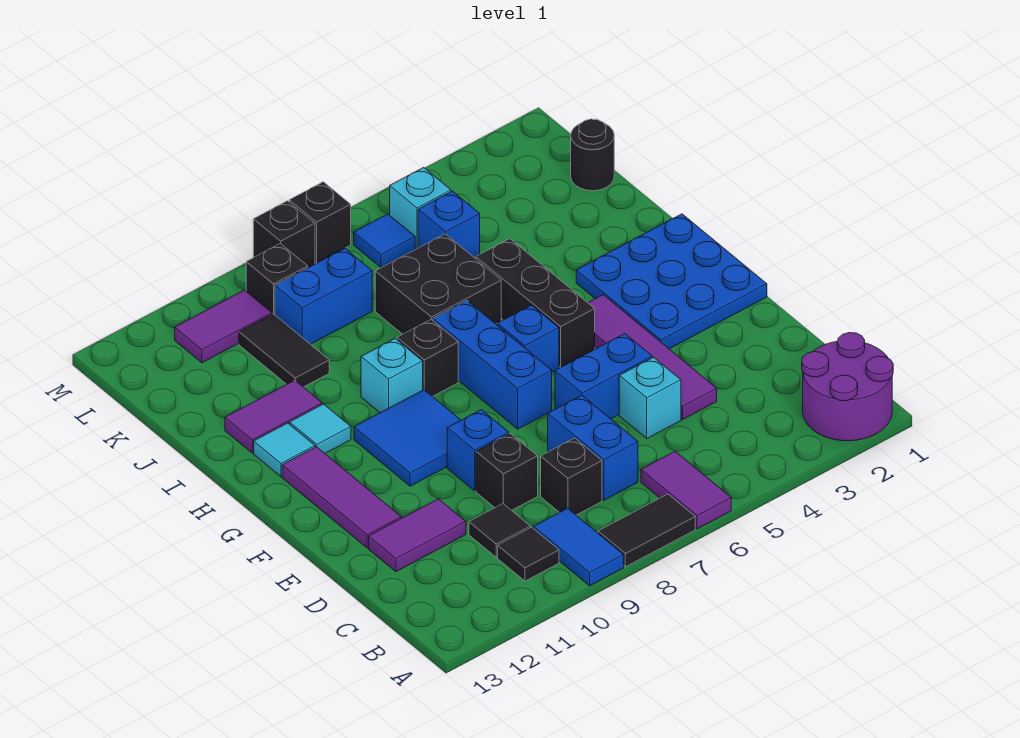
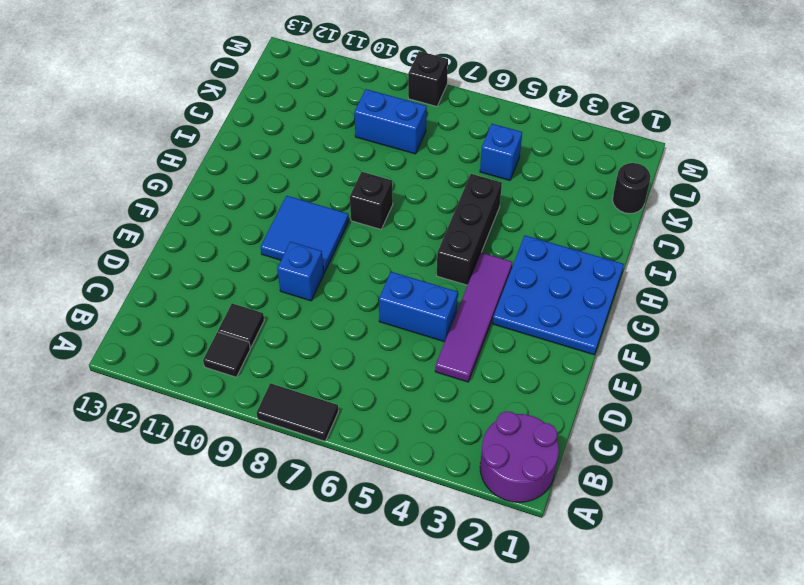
none -> purple 1x2 tile [641,451,731,529]
none -> blue 1x2 tile [534,508,624,586]
none -> blue 1x2 brick [548,395,638,500]
none -> black 1x1 brick [541,438,602,515]

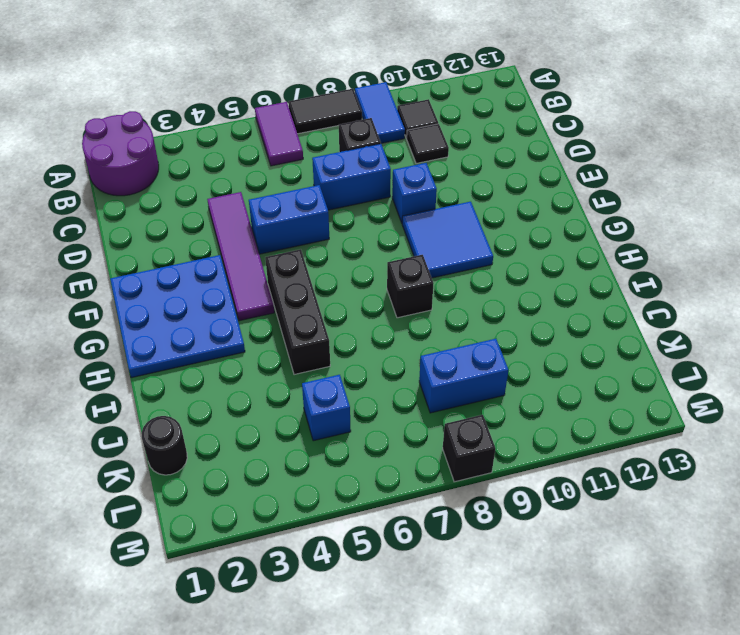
blue 1x2 brick [312,144,391,210] -> blue 1x2 brick turned to [548,395,638,500]
none -> cyan 1x1 brick [619,357,681,438]
none -> black 1x1 brick [476,433,538,510]
none -> purple 1x2 tile [369,499,466,572]
none -> purple 1x3 tile [282,447,401,548]

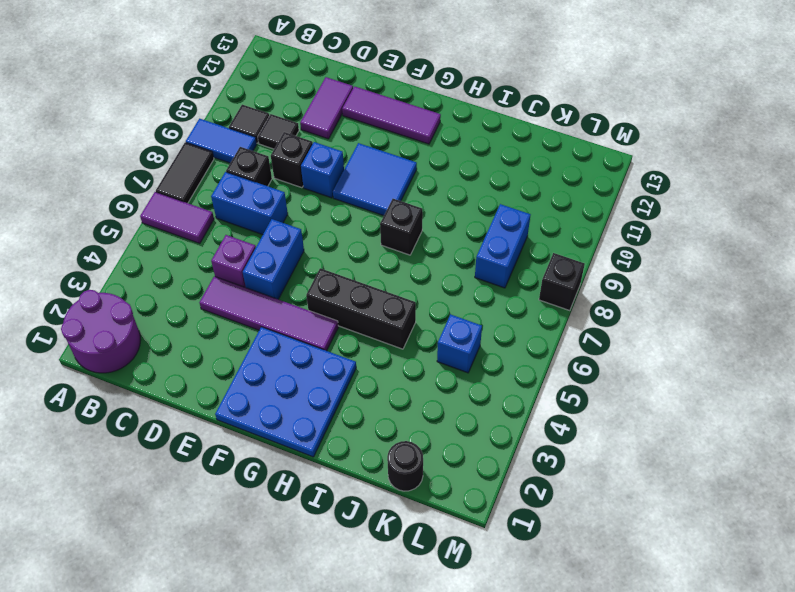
purple 1x1 brick [211,235,256,288] -> cyan 1x1 brick [619,357,681,438]
none -> blue 1x3 brick [433,301,552,429]
none -> blue 1x1 brick [497,305,559,372]
none -> cyan 1x1 brick [361,338,423,413]
none -> cyan 1x1 tile [289,404,351,453]

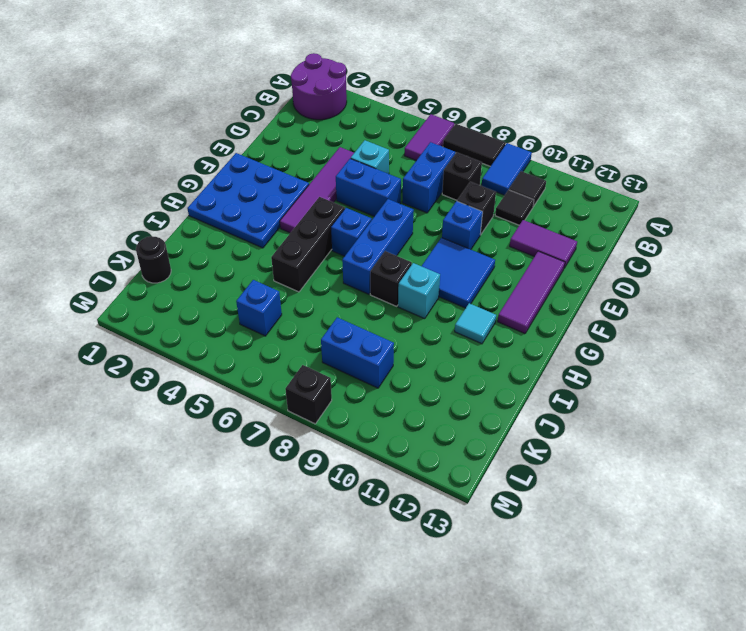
none -> cyan 1x1 tile [254,423,315,477]
none -> black 2x2 brick [375,234,501,334]
none -> purple 1x2 tile [225,380,322,453]
none -> black 1x2 tile [239,314,329,387]

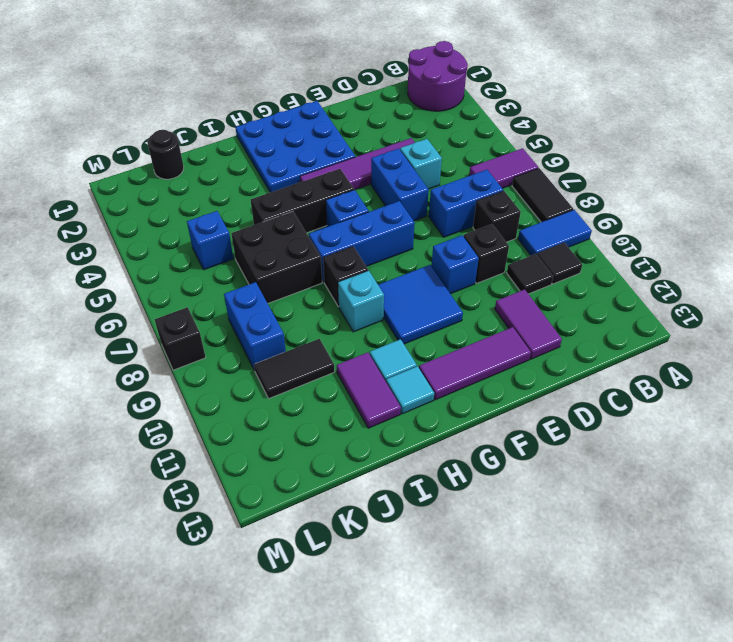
none -> cyan 1x1 brick [390,167,451,249]
none -> blue 1x1 tile [354,214,415,268]
none -> black 1x1 brick [246,244,308,315]
none -> purple 1x2 tile [175,290,272,363]

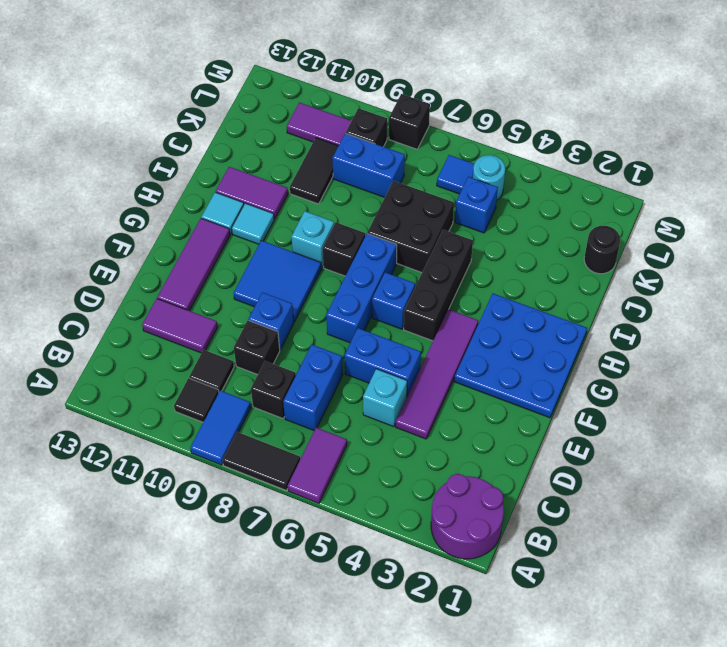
cyan 1x1 round brick [473,155,505,200] -> cyan 1x1 brick [390,167,451,249]
none -> black 1x1 brick [289,182,351,263]

